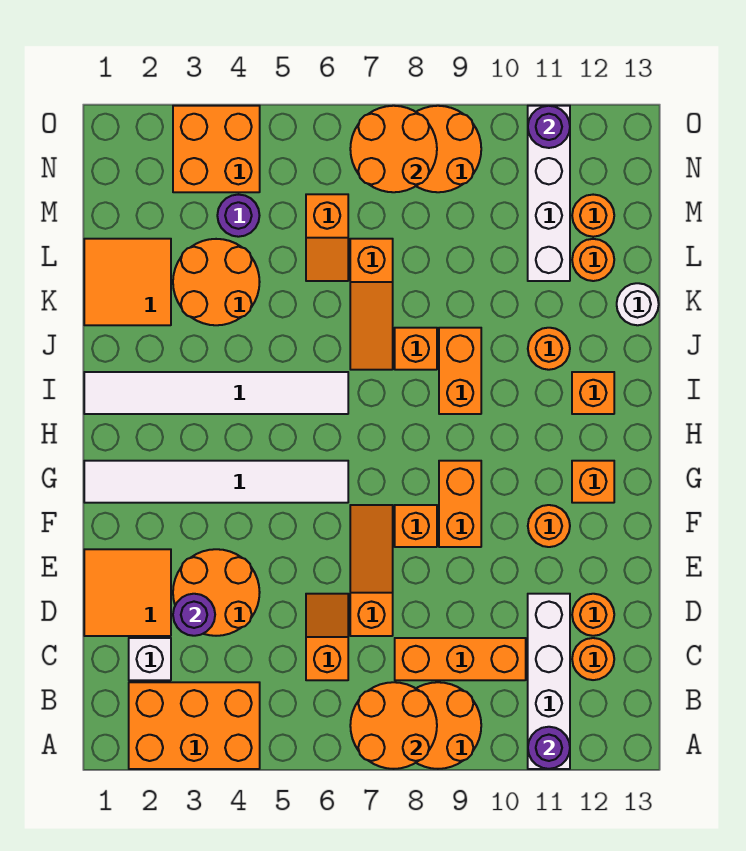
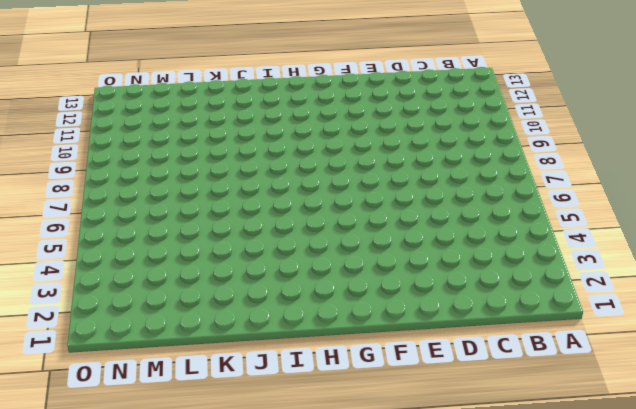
none -> orange 2x3 brick [129,682,260,769]
none -> orange 2x2 round brick [416,682,481,769]
none -> white 1x4 brick [528,594,570,769]
none -> white 1x1 brick [129,638,171,680]

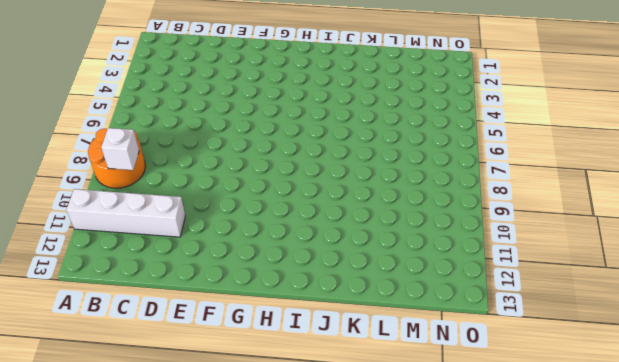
white 1x1 brick [101,128,139,170] -> white 1x1 brick moved to [129,638,171,680]
none -> orange 2x3 brick [129,682,260,769]
none -> orange 1x2 slope [306,594,348,680]
none -> orange 1x3 brick [395,638,526,680]
none -> orange 1x1 round brick [572,638,614,680]

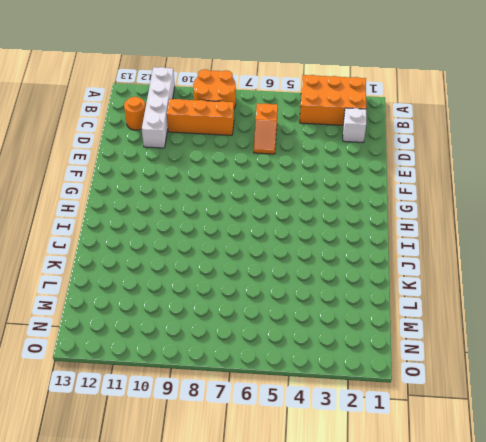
none -> orange 2x2 tile [84,549,171,636]
none -> orange 2x2 round brick [173,549,260,636]
none -> orange 1x3 slope [350,505,393,636]
none -> orange 1x1 round brick [572,594,614,636]

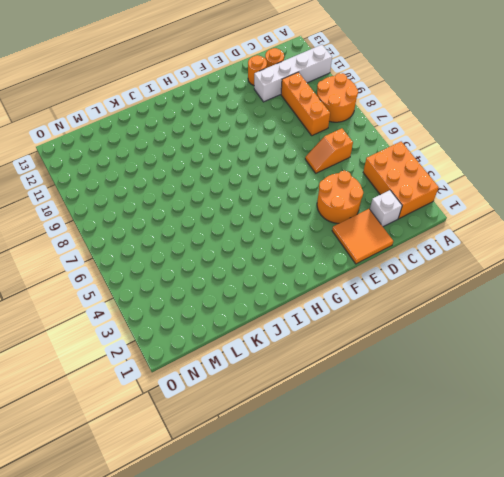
none -> orange 1x3 slope [350,505,393,636]
none -> orange 1x1 brick [395,505,437,547]
none -> orange 1x2 brick [439,461,481,547]
none -> orange 1x1 round brick [528,505,570,547]

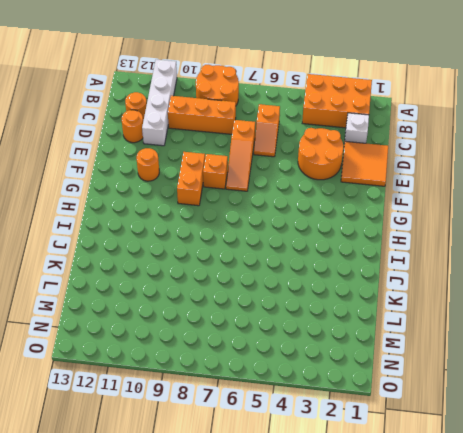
none -> white 1x6 tile [84,461,348,503]
none -> orange 1x1 brick [572,461,614,503]
none -> white 1x6 tile [84,372,348,414]
none -> orange 1x2 brick [439,328,481,414]

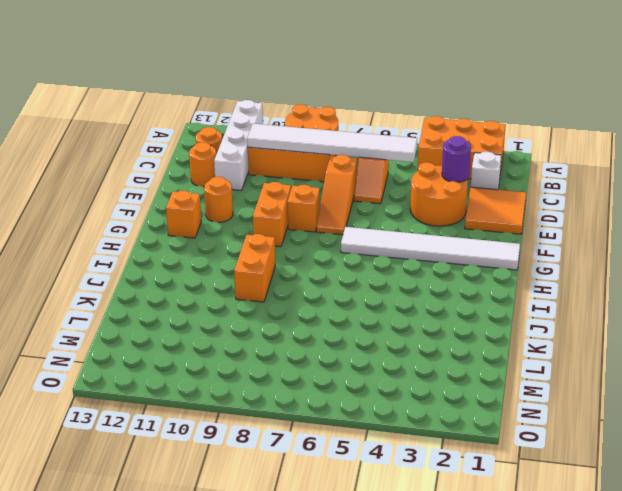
white 1x6 tile [247,124,417,162] -> white 1x6 tile moved to [84,372,348,414]
none -> orange 1x1 brick [572,372,614,414]
none -> orange 1x3 slope [350,239,393,370]
none -> orange 1x1 brick [395,328,437,370]
none -> orange 1x1 round brick [528,328,570,370]

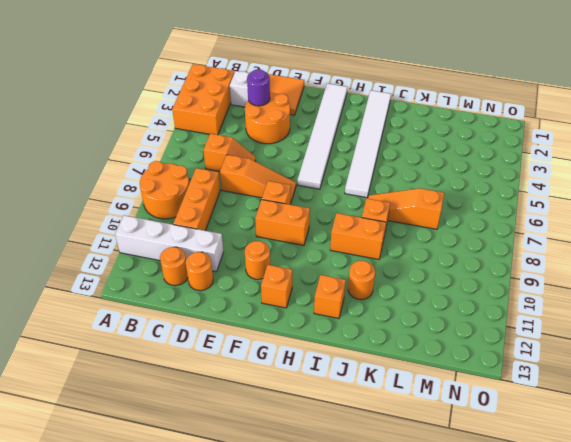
none -> orange 2x2 tile [84,239,171,325]
none -> orange 2x2 round brick [173,239,260,325]
none -> white 1x1 round brick [617,283,659,325]
none -> orange 1x2 slope [306,194,348,281]

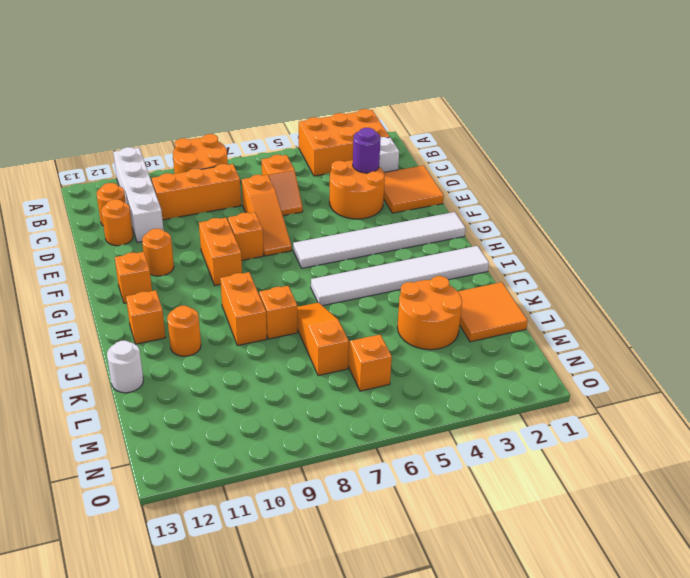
none -> white 1x4 brick [528,106,570,281]
none -> orange 1x1 round brick [572,239,614,281]
none -> purple 1x1 round brick [217,195,260,237]
none -> orange 1x1 round brick [572,195,614,237]

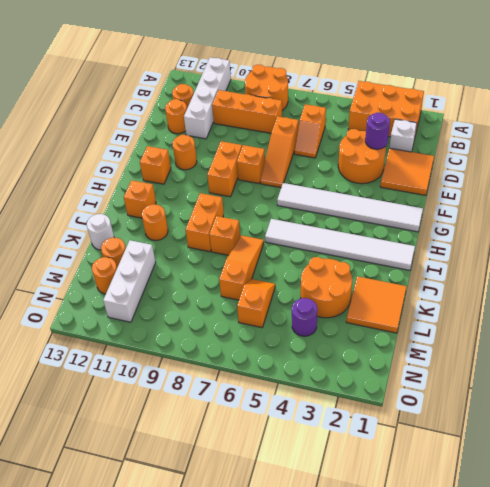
white 1x3 brick [103,240,156,322] -> white 1x4 brick [528,106,570,281]
none -> orange 2x2 brick [173,106,260,192]
none -> orange 2x2 round brick [417,106,481,192]
none -> orange 2x2 round brick [350,682,437,769]
none -> purple 1x1 round brick [528,727,570,769]

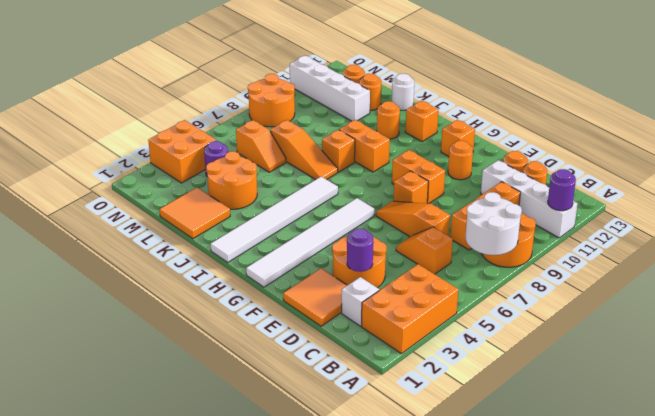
white 2x2 round brick [466,192,522,255] -> orange 2x2 round brick [350,682,437,769]
none -> orange 2x2 round brick [350,106,437,192]
none -> purple 1x1 round brick [528,106,570,148]

